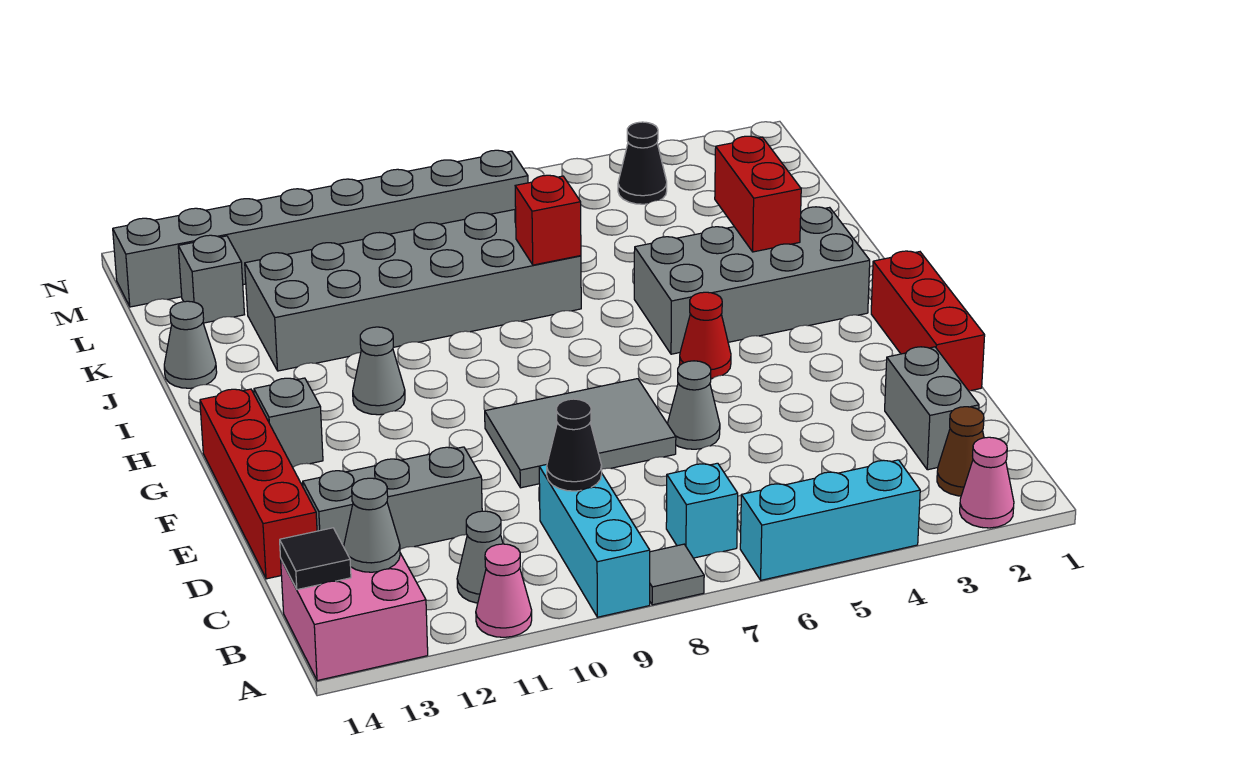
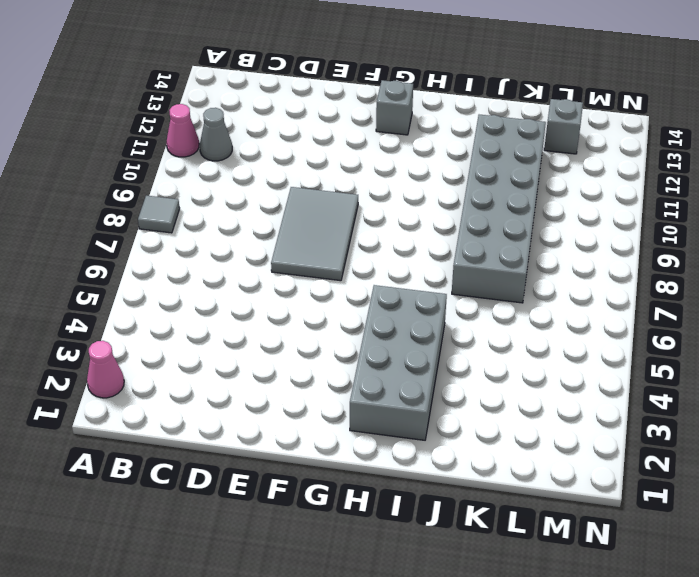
none -> cyan 1x3 brick [740,460,920,580]
none -> cyan 1x3 brick [539,465,650,617]
none -> pink 2x2 brick [281,545,428,681]

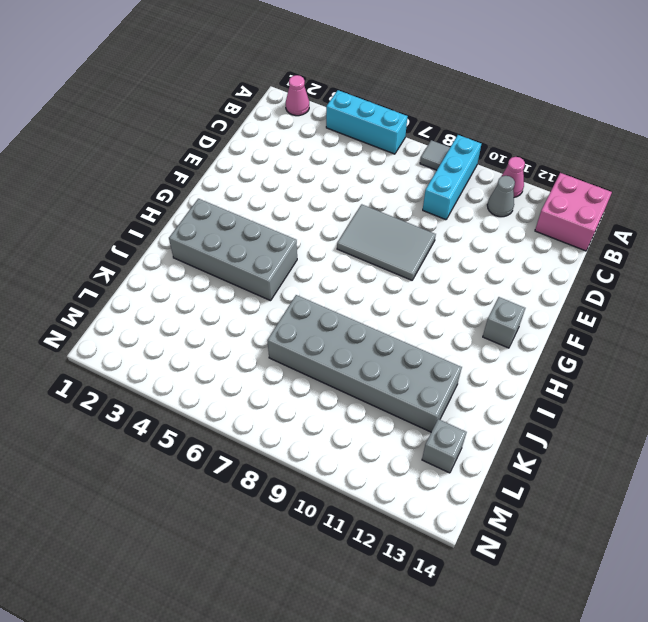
none -> brown 1x1 cone [937,407,984,496]
none -> cyan 1x1 brick [666,463,738,558]
none -> grey 1x2 brick [885,347,979,470]

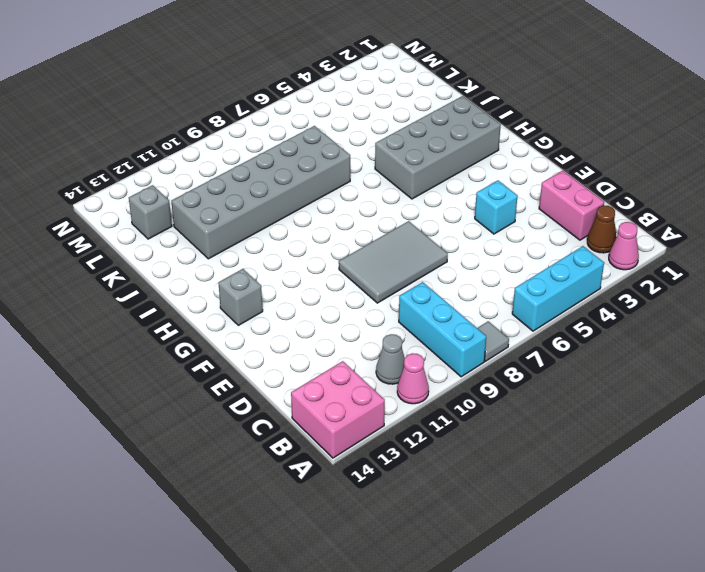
pink 1x2 brick [539,171,604,240] -> grey 1x2 brick [885,347,979,470]
cyan 1x1 brick [475,181,518,234] -> cyan 1x1 brick moved to [666,463,738,558]
none -> grey 1x3 brick [303,447,482,549]
none -> red 1x4 brick [200,389,317,579]
none -> red 1x3 brick [871,251,985,391]

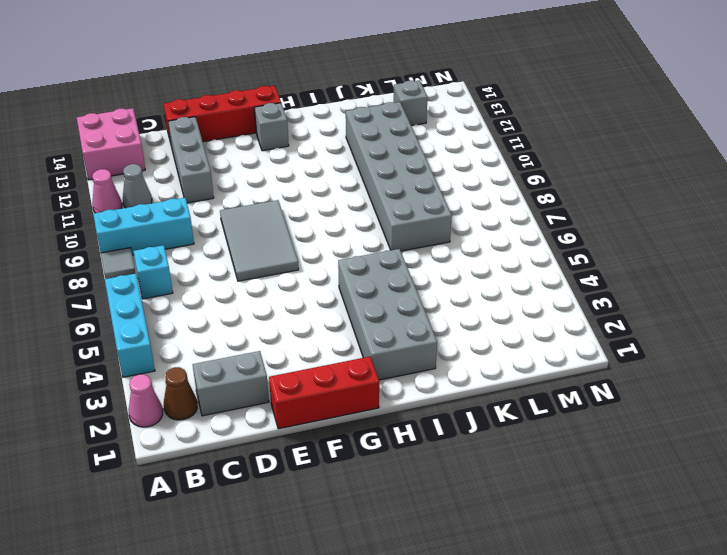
none -> grey 1x1 cone [668,361,720,449]
none -> red 1x1 cone [679,292,731,378]
none -> grey 1x1 cone [353,327,405,415]

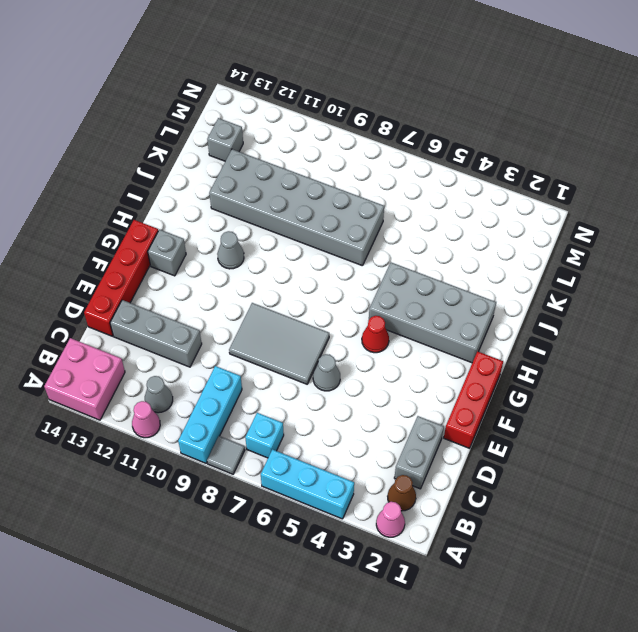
none -> grey 1x1 cone [164,301,217,388]
none -> black 1x1 cone [618,122,667,204]
none -> grey 1x8 brick [113,150,528,307]

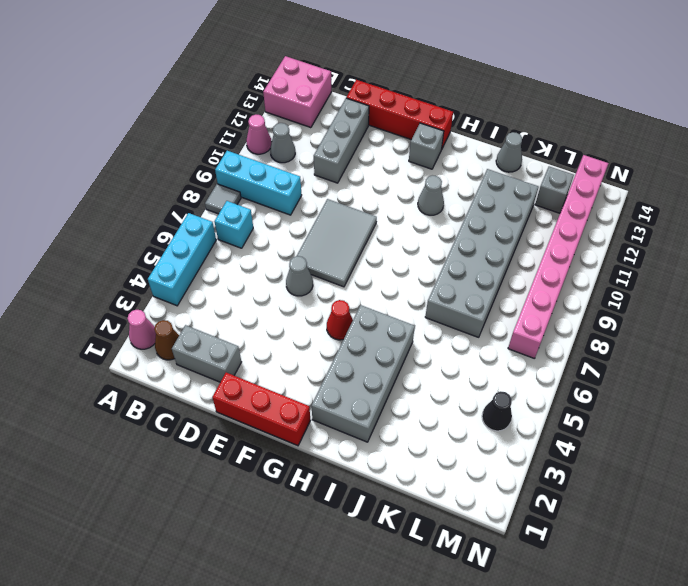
pink 1x8 brick [508,155,609,359] -> grey 1x8 brick [113,150,528,307]
none -> grey 1x1 cone [344,478,400,572]
none -> black 1x1 tile [280,528,351,590]
none -> black 1x1 cone [547,399,602,491]

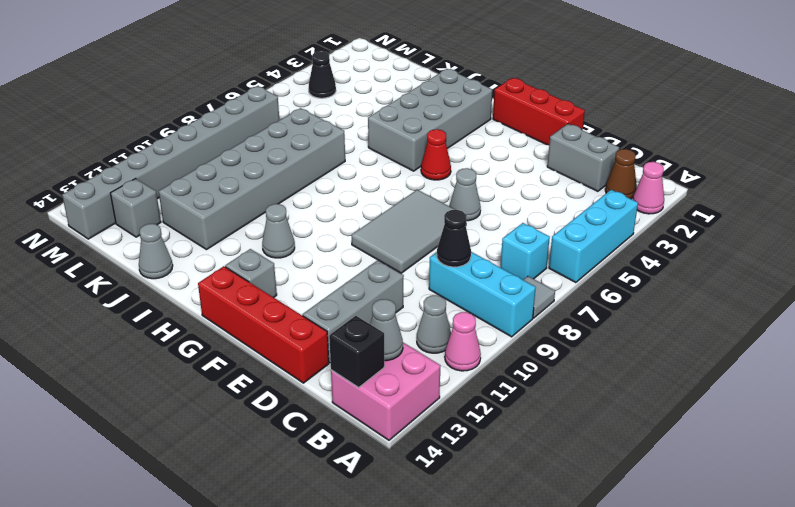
black 1x1 brick [329,316,384,388] -> black 1x1 tile [280,528,351,590]
none -> red 1x2 brick [715,136,801,252]
none -> red 1x1 brick [515,175,581,265]

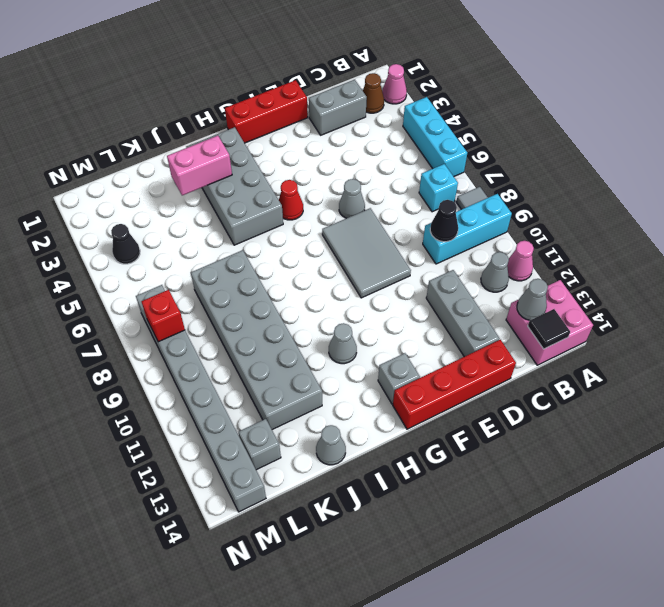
pink 1x2 brick [167,136,232,195] -> red 1x2 brick [715,136,801,252]
red 1x1 brick [141,290,185,342] -> red 1x1 brick moved to [515,175,581,265]

